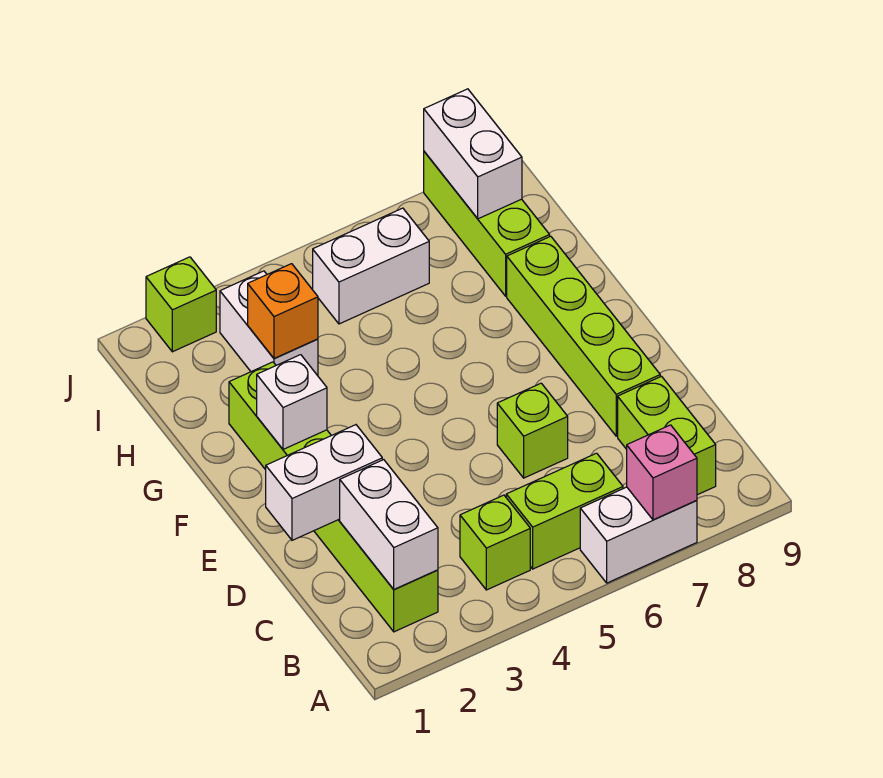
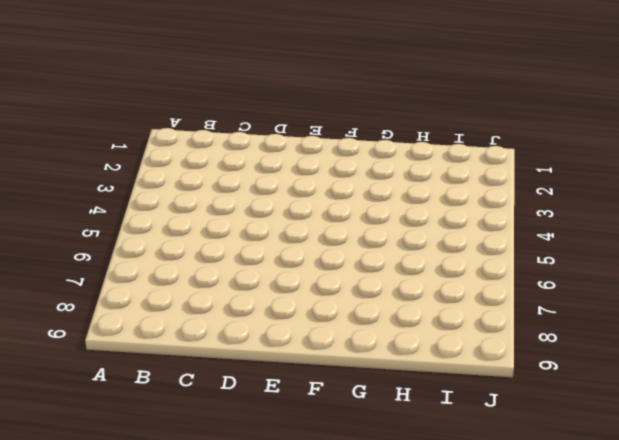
none -> white 1x2 brick [580,487,697,583]
none -> lime 1x6 brick [229,362,438,632]
none -> lime 1x1 brick [460,495,530,590]

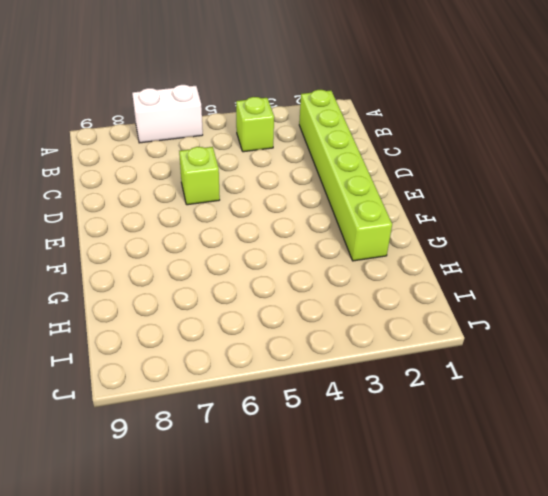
none -> lime 1x2 brick [506,453,623,569]
none -> lime 1x2 brick [618,376,716,495]
none -> lime 1x4 brick [507,236,660,436]

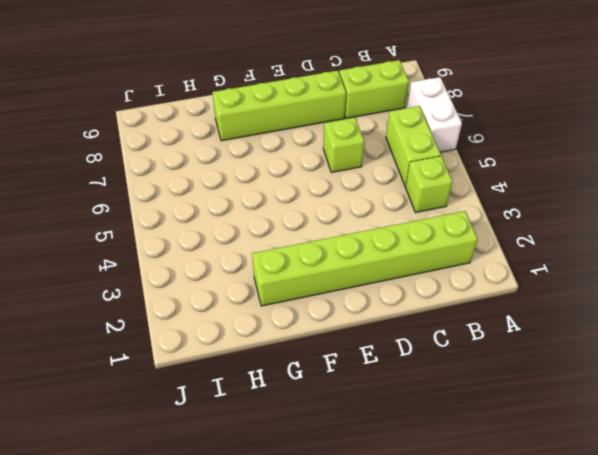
none -> white 1x2 brick [220,271,318,376]
none -> lime 1x3 brick [424,152,550,296]
none -> white 1x2 brick [313,208,429,324]

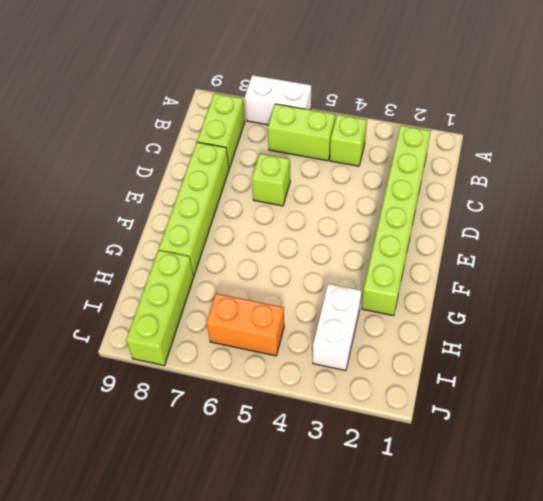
orange 1x2 brick [206,294,284,356] -> white 1x2 brick [313,208,429,324]
none -> lime 1x1 brick [146,257,216,352]
none -> pink 1x1 brick [627,425,697,520]
none -> white 1x2 brick [340,460,438,590]

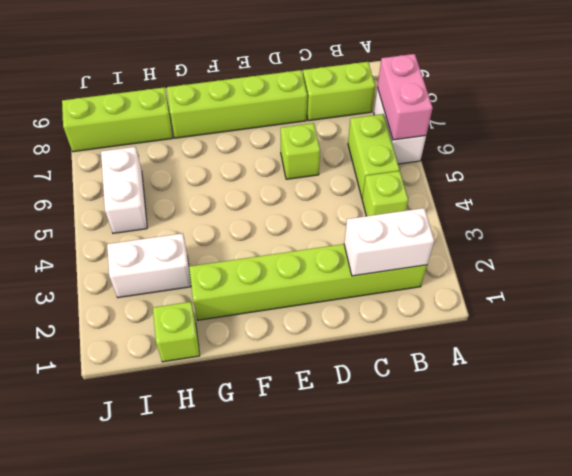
pink 1x2 brick [377,54,433,140] -> pink 1x1 brick [627,425,697,520]
lime 1x1 brick [153,302,200,362] -> lime 1x1 brick moved to [146,257,216,352]
none -> white 1x2 brick [266,425,382,540]
none -> white 1x1 brick [257,355,327,449]
none -> orange 1x1 brick [248,264,318,358]

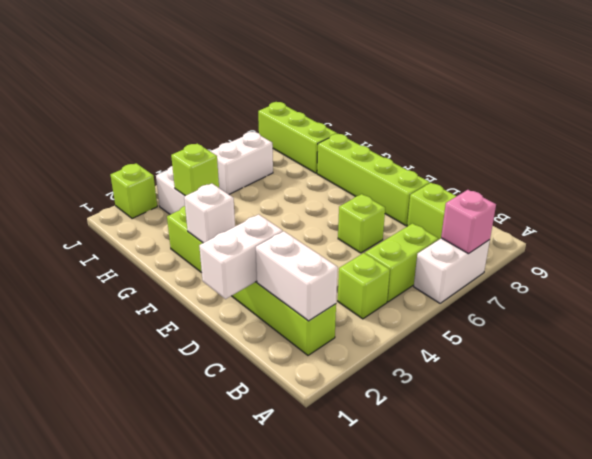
lime 1x1 brick [171,144,219,196] -> orange 1x1 brick [248,264,318,358]
none -> white 1x2 brick [424,89,522,219]

